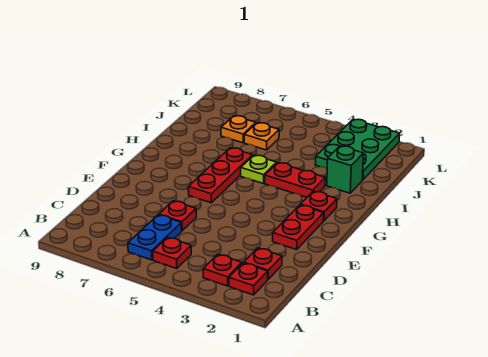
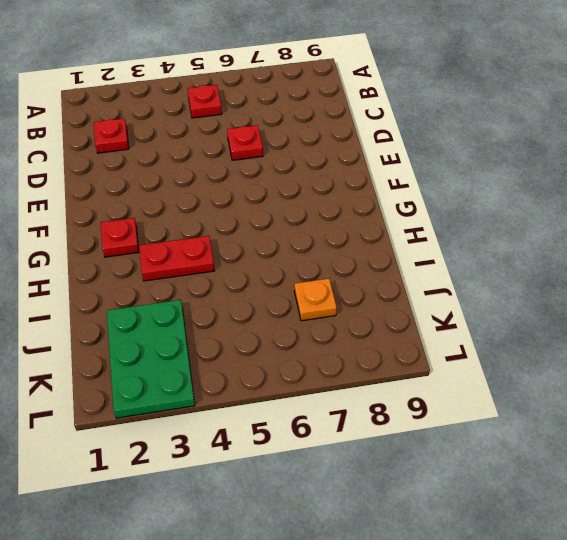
none -> red 1x1 plate [229,263,268,295]
none -> red 1x1 plate [203,254,242,286]
none -> blue 1x2 plate [128,215,182,260]

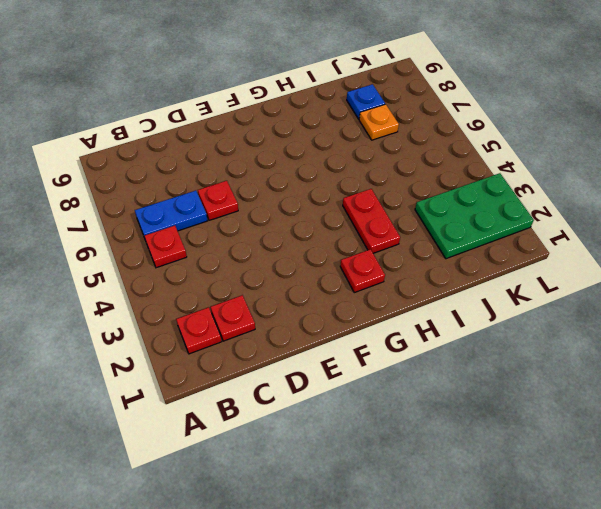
blue 1x1 plate [347,84,385,119] -> none
none -> red 1x1 plate [203,254,242,286]
none -> red 1x2 plate [273,205,324,250]
none -> red 1x3 plate [188,148,253,203]

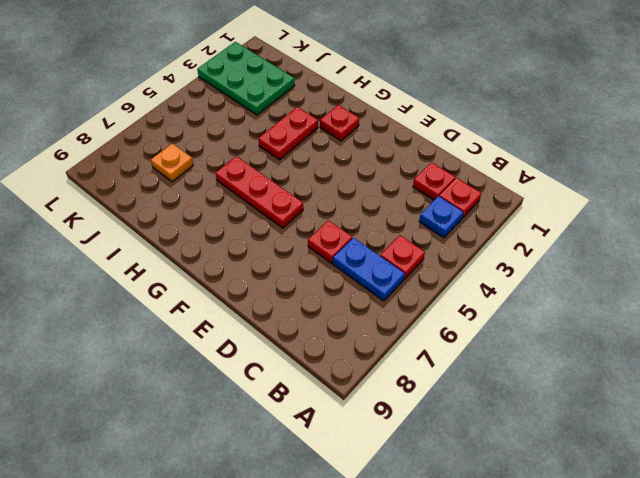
blue 1x1 plate [419,196,463,238] -> red 1x1 plate [203,254,242,286]
none -> red 1x2 plate [273,205,324,250]
none -> lime 1x1 plate [241,155,277,184]
none -> green 1x1 brick [327,146,363,193]

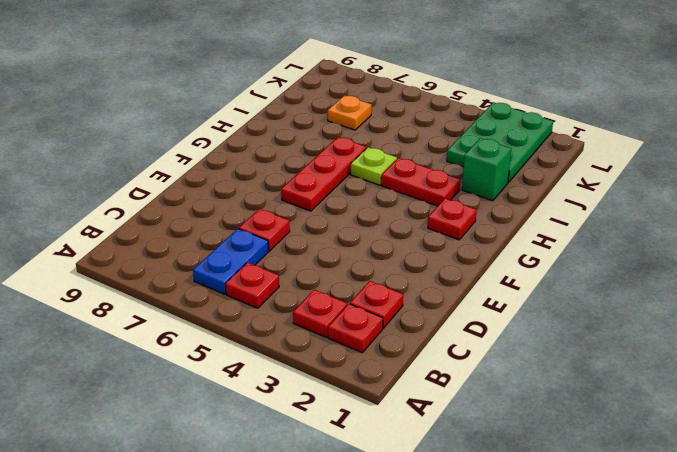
none -> red 1x2 plate [273,205,324,250]
none -> orange 1x1 plate [244,123,279,150]

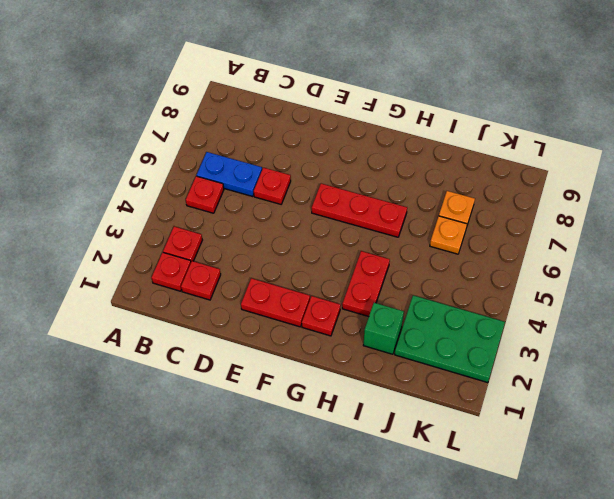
none -> lime 1x1 plate [241,155,277,184]

